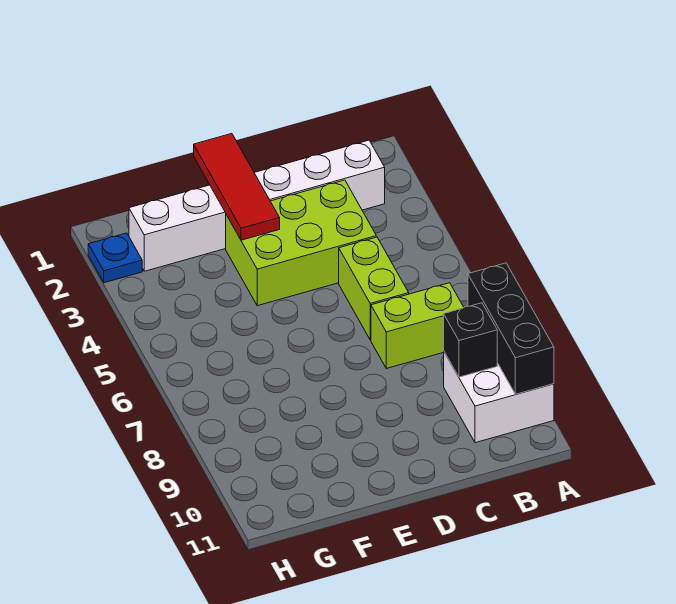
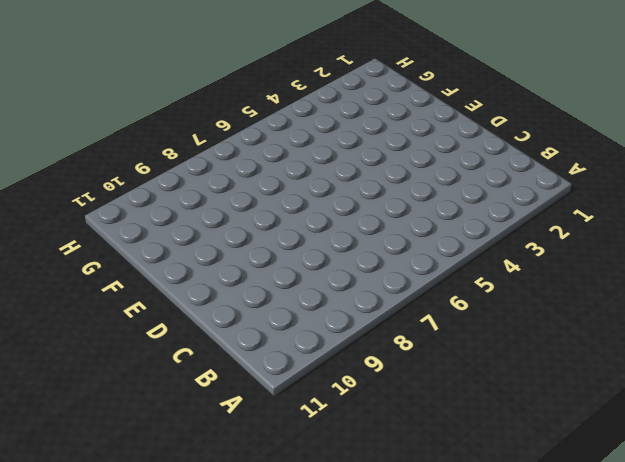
none -> white 2x2 brick [444,352,554,443]
none -> white 1x6 brick [129,140,385,271]

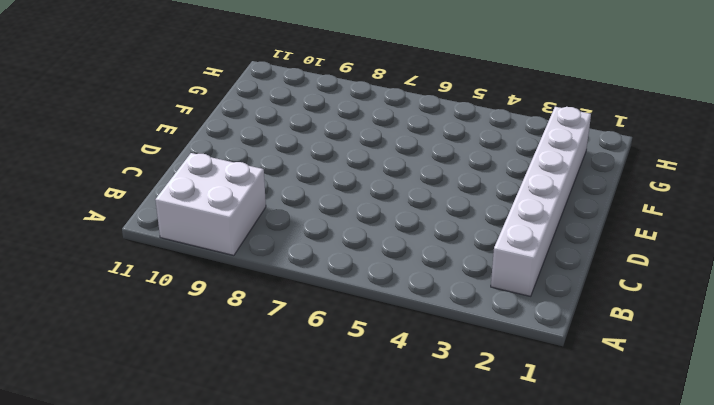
none -> lime 1x2 brick [371,283,464,368]
none -> lime 2x3 brick [226,180,376,306]

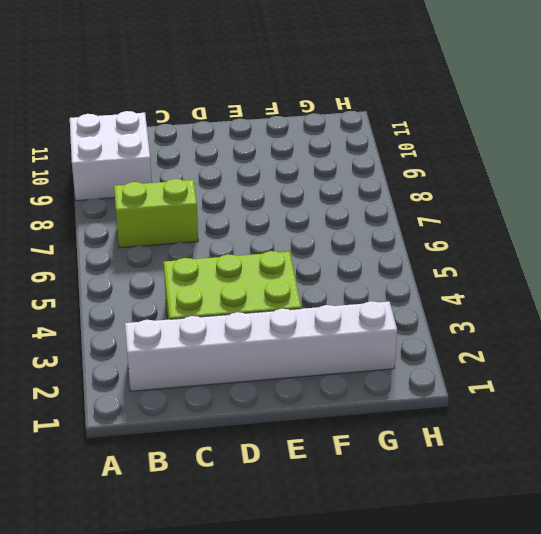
none -> lime 1x2 brick [339,237,409,340]
none -> blue 1x1 plate [88,233,142,283]

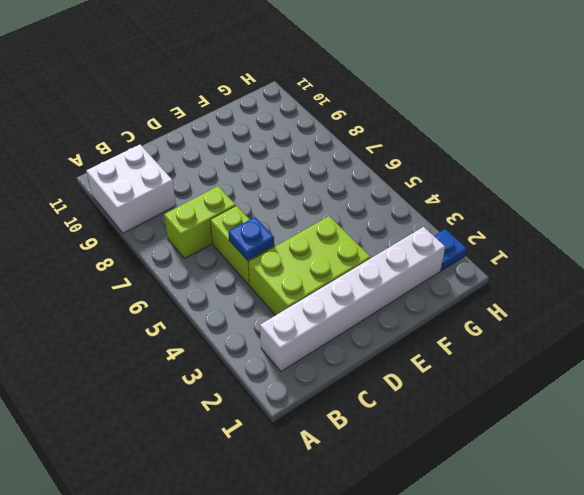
blue 1x1 plate [228,217,274,260] -> none
none -> black 1x3 brick [468,263,554,394]
none -> black 1x1 brick [444,303,497,377]

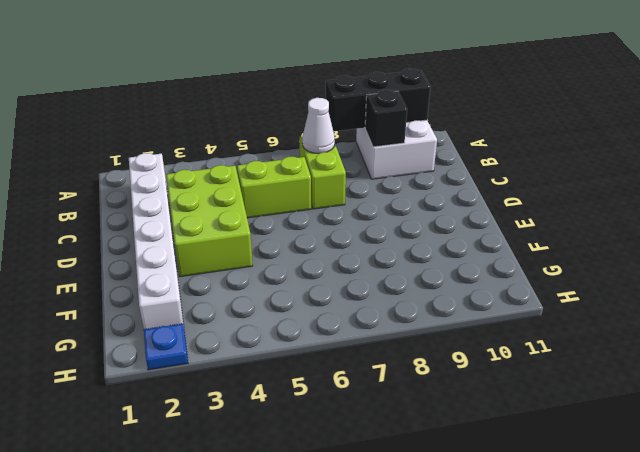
white 1x1 cone [302,98,335,153] -> none
none -> red 1x3 tile [194,134,280,240]

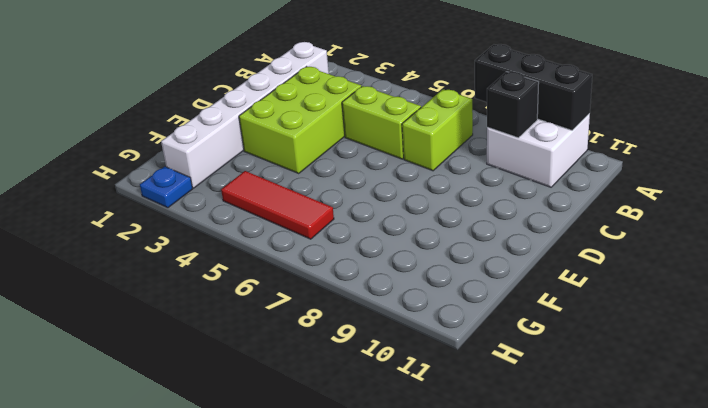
red 1x3 tile [221,171,334,239] -> red 1x3 tile moved to [194,134,280,240]

